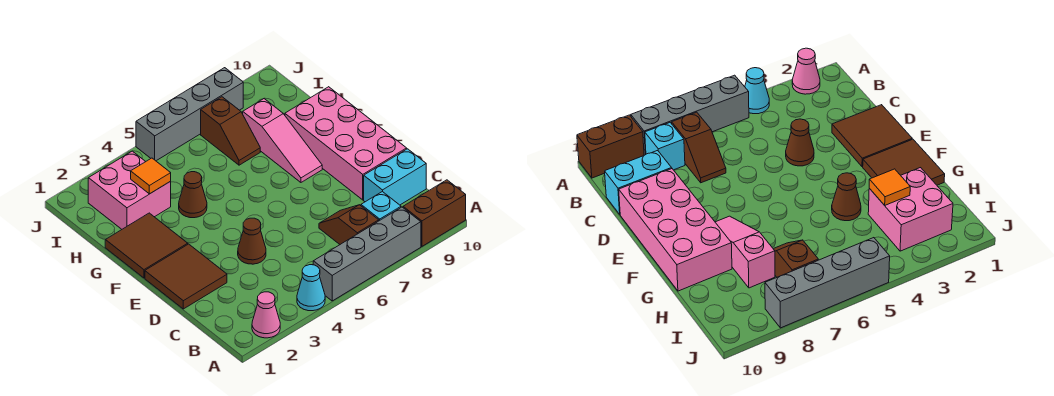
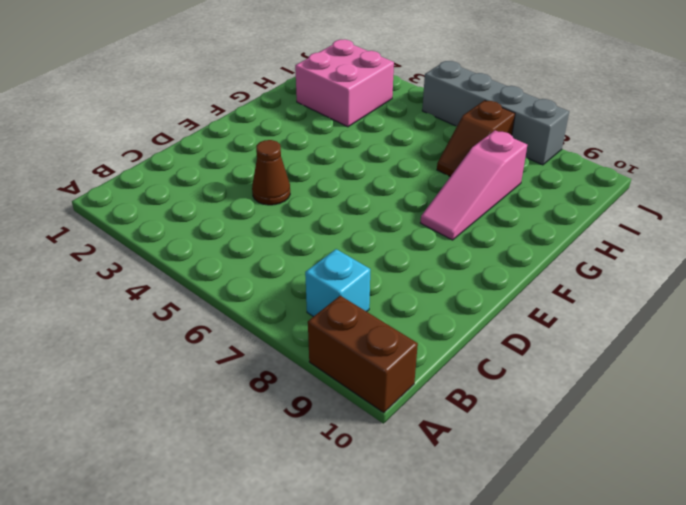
none -> pink 1x1 cone [252,292,280,338]
none -> cyan 1x1 cone [297,265,325,311]
none -> grey 1x4 brick [313,207,421,301]

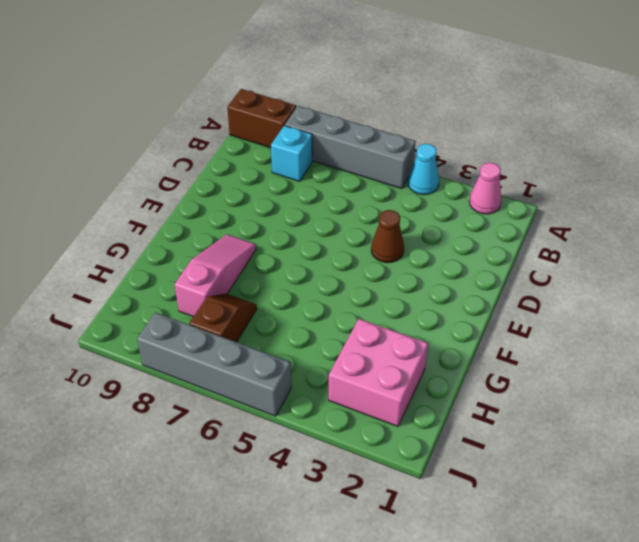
none -> brown 1x2 slope [319,205,379,244]
none -> cyan 1x2 brick [364,149,426,205]
none -> brown 2x2 tile [145,244,227,309]

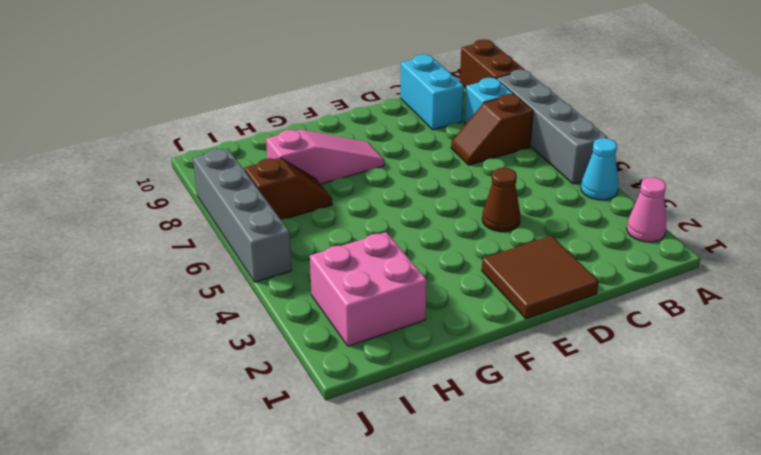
none -> pink 2x4 brick [285,87,407,200]
none -> brown 2x2 tile [105,213,188,278]
none -> brown 1x1 cone [179,172,207,218]

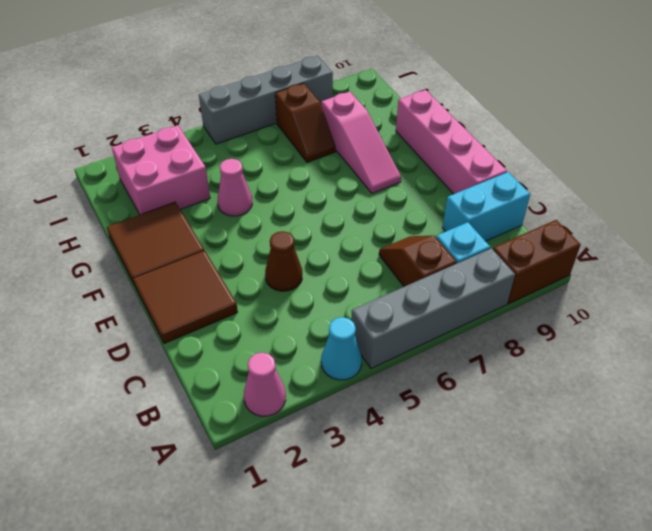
pink 1x4 brick [396,90,507,194] -> pink 2x4 brick [285,87,407,200]
pink 1x1 cone [218,159,252,216] -> brown 1x1 cone [179,172,207,218]
none -> orange 1x1 tile [131,158,171,194]

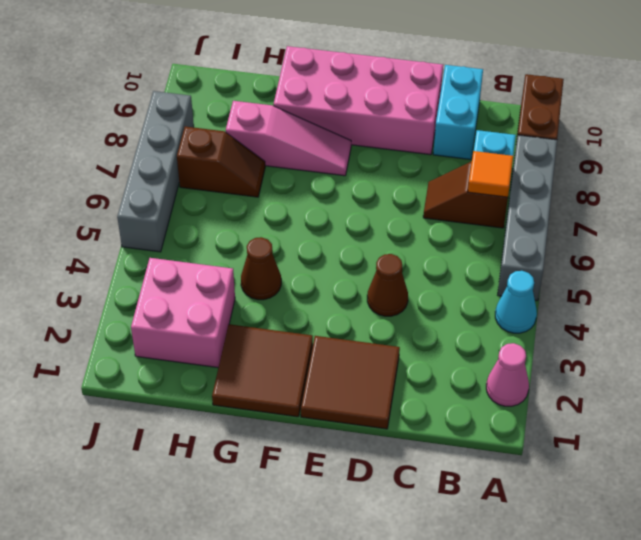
orange 1x1 tile [468,151,513,197] -> orange 1x1 tile moved to [131,158,171,194]

